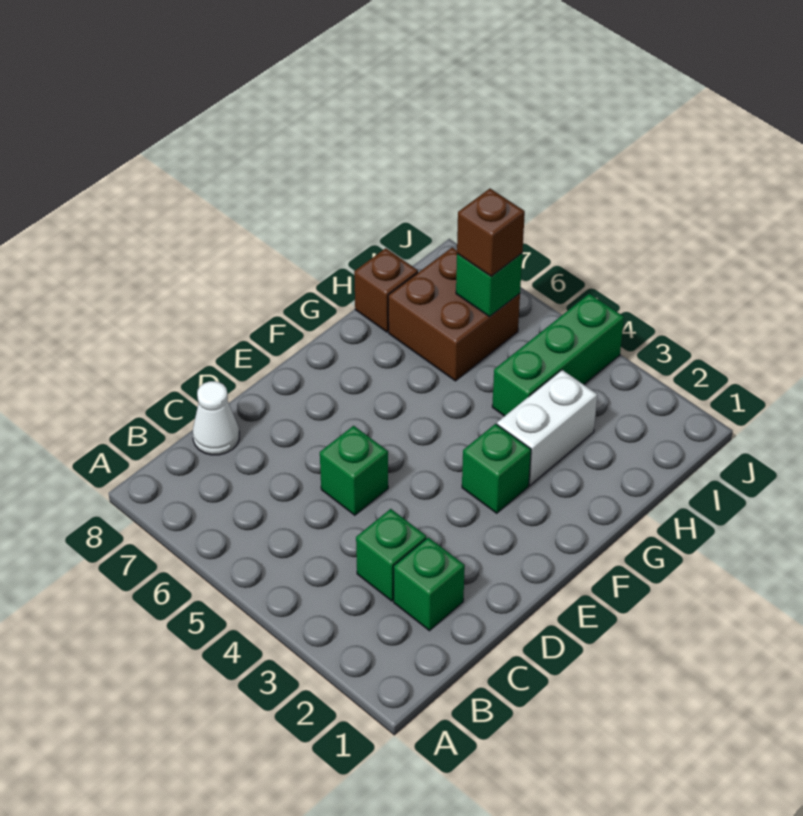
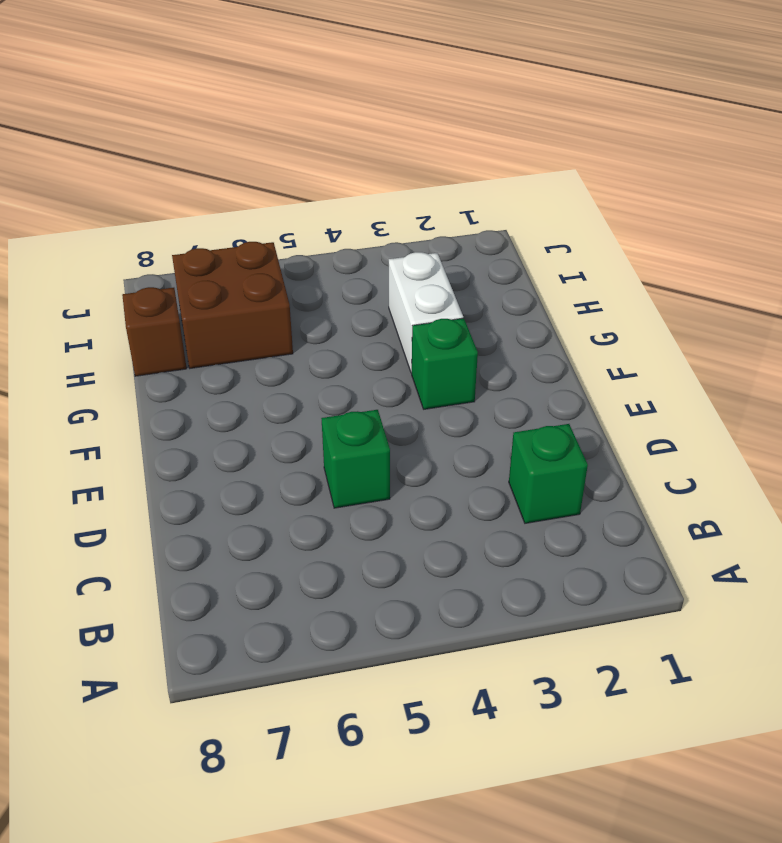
none -> green 1x1 brick [356,509,426,601]
none -> white 1x1 cone [193,381,239,455]

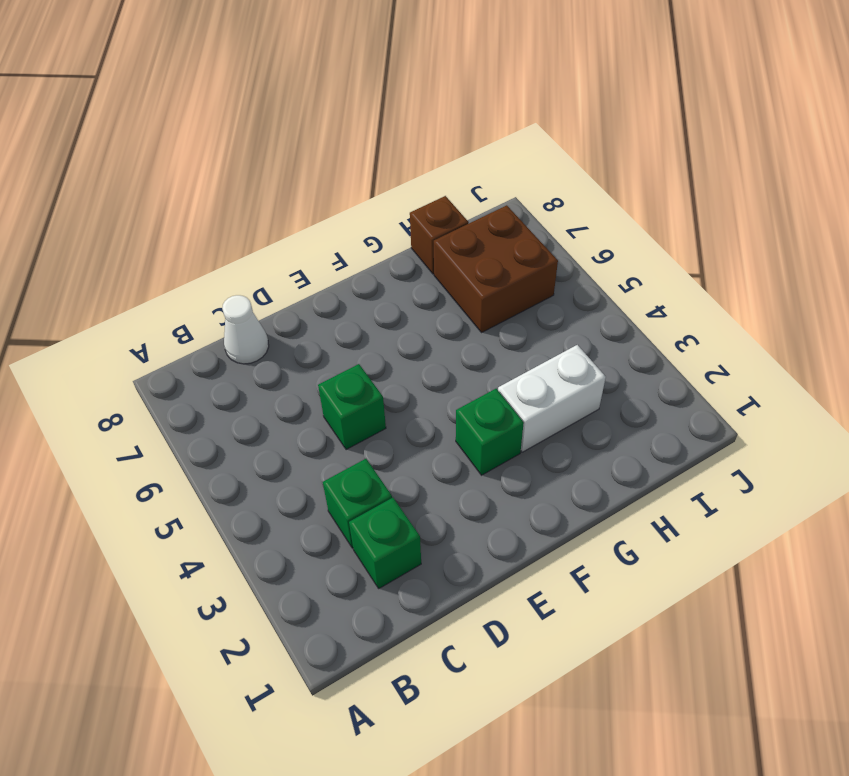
none -> green 1x3 brick [492,294,624,416]
none -> green 1x1 brick [456,253,522,317]

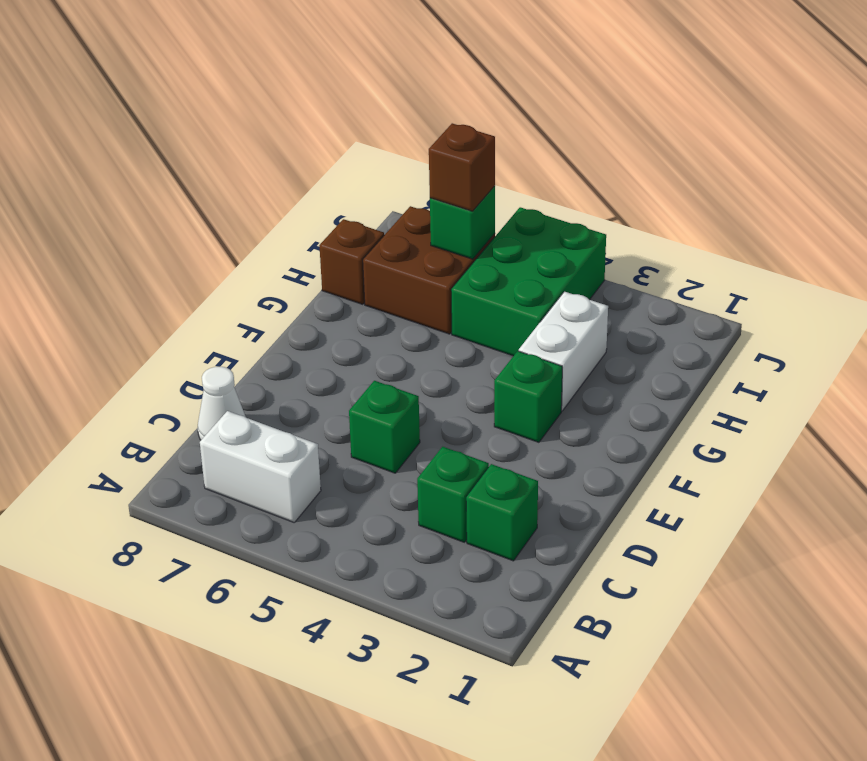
white 1x2 brick [200,411,321,522] -> none
green 2x3 brick [451,207,606,356] -> green 1x3 brick [492,294,624,416]

